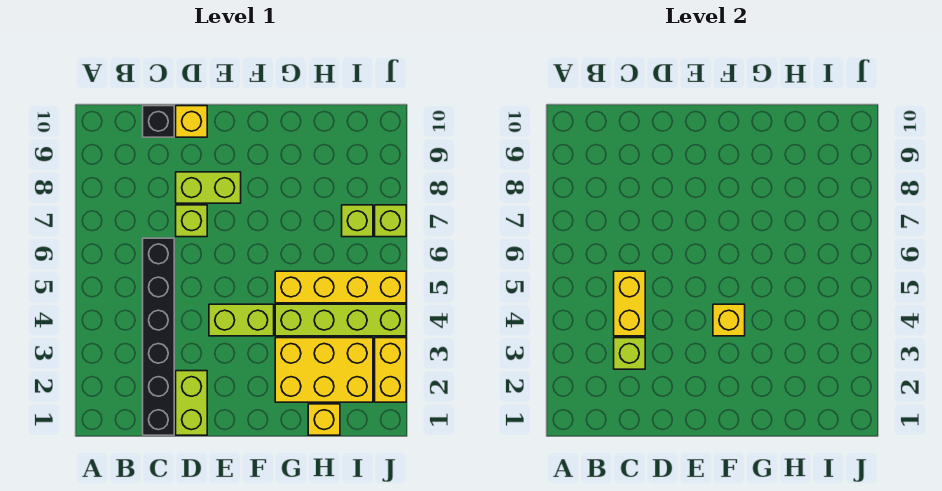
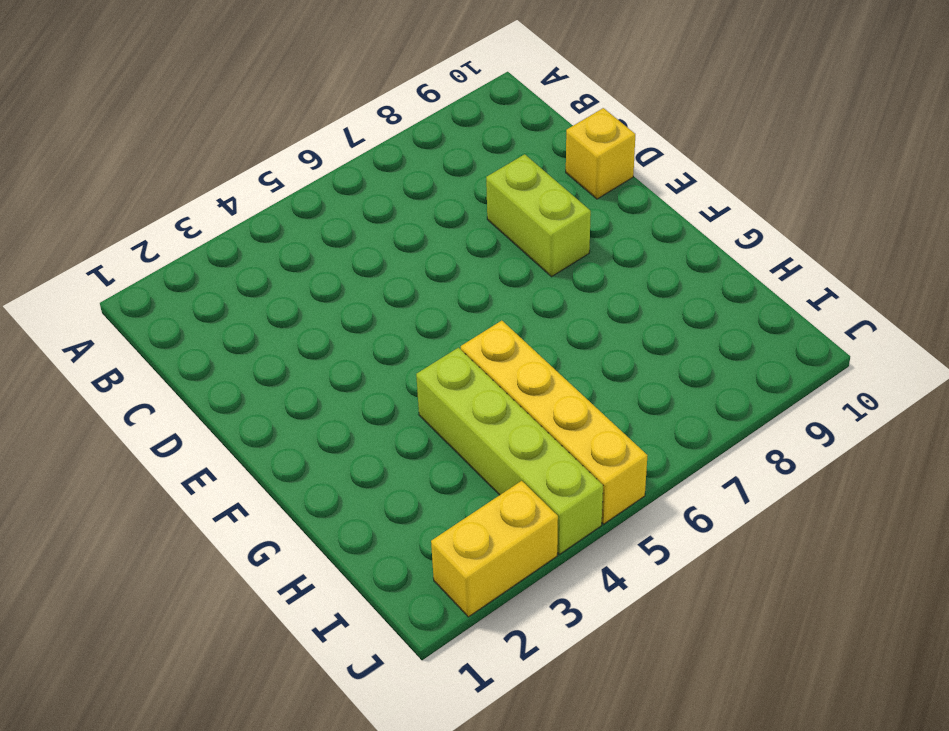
none -> black 1x6 brick [143,238,174,435]
none -> black 1x1 brick [143,106,174,137]
none -> lime 1x2 brick [176,371,207,435]

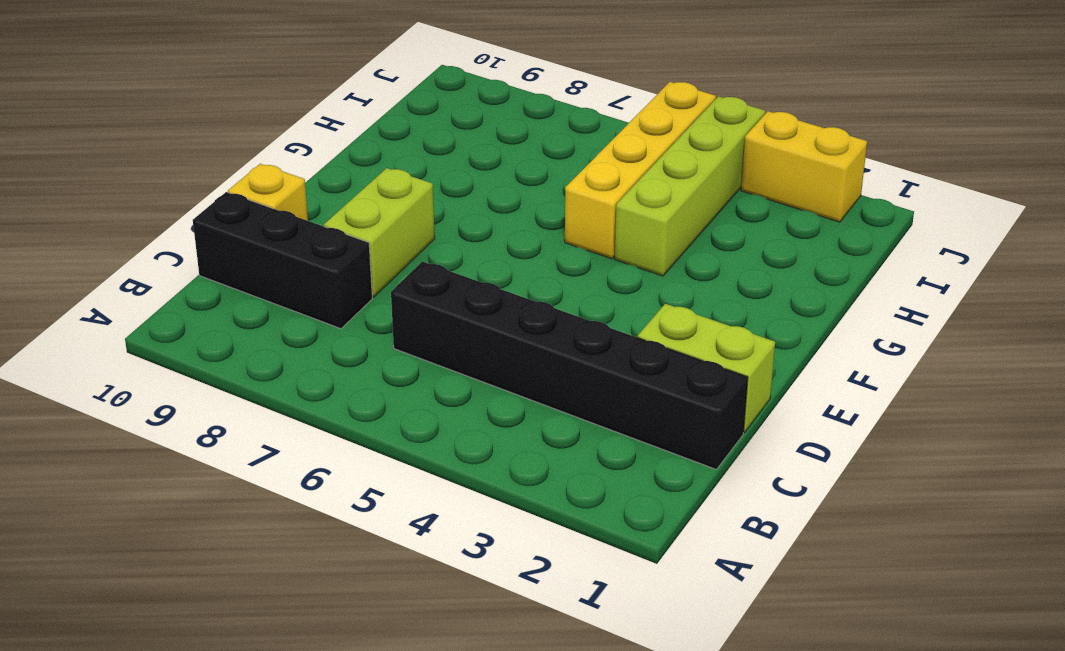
black 1x3 brick [193,192,372,329] -> black 1x1 brick [143,106,174,137]
none -> lime 1x1 brick [176,205,207,237]
none -> lime 1x2 brick [209,304,274,336]
none -> yellow 2x3 brick [275,338,373,402]

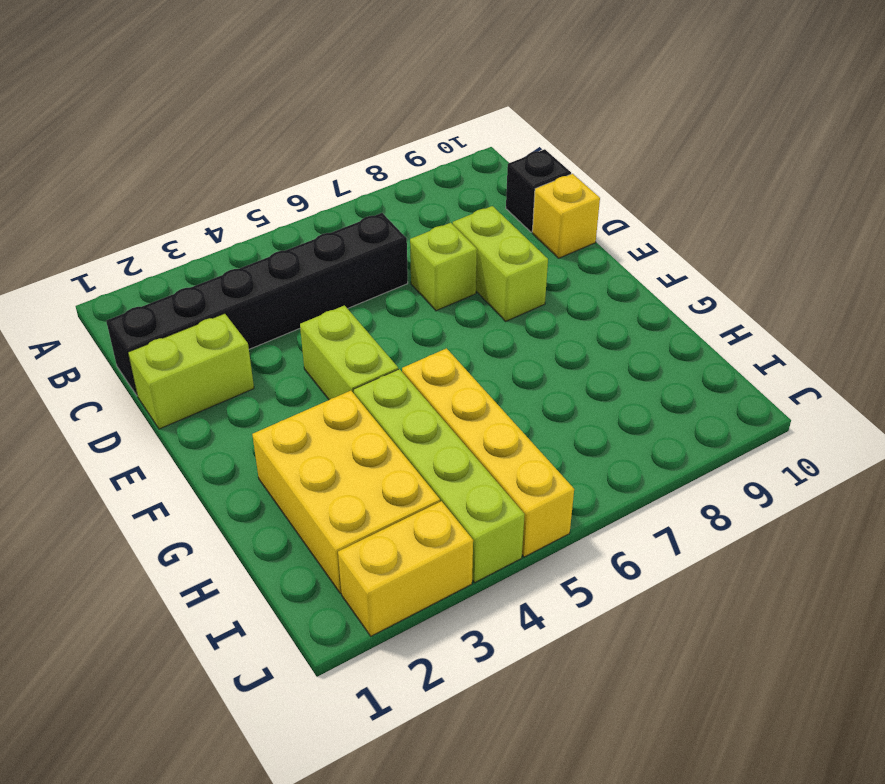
none -> yellow 1x1 brick [308,404,340,435]
none -> lime 1x1 brick [342,205,373,237]
none -> lime 1x1 brick [375,205,406,237]

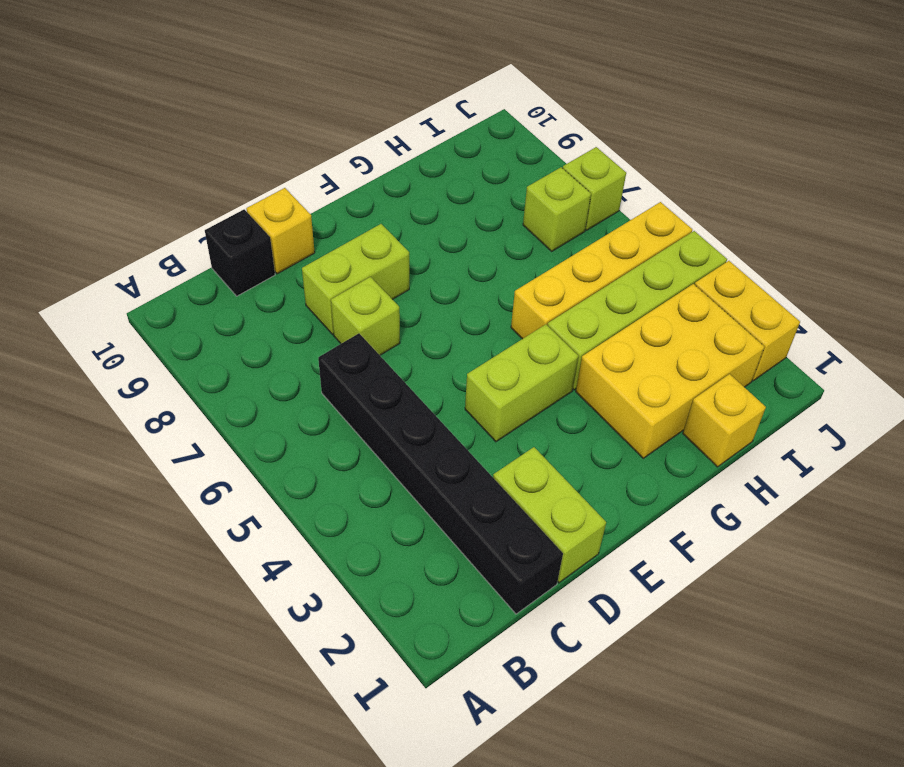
none -> lime 1x1 brick [614,338,645,369]
none -> yellow 1x2 brick [614,271,645,336]
none -> yellow 1x1 brick [713,304,745,336]

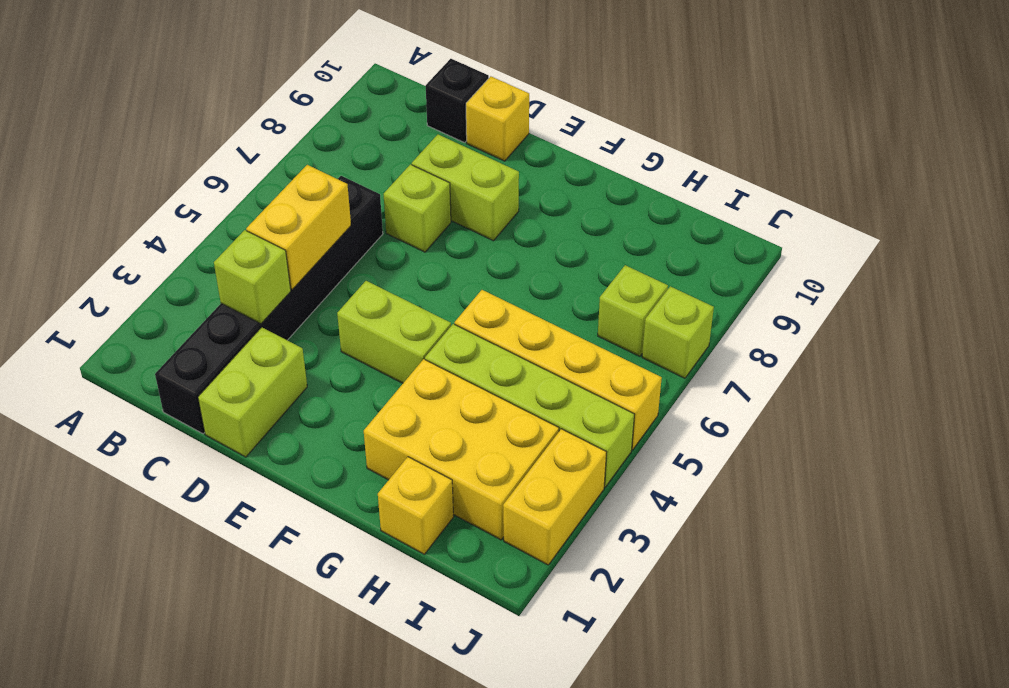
none -> yellow 1x1 brick [713,304,745,336]

